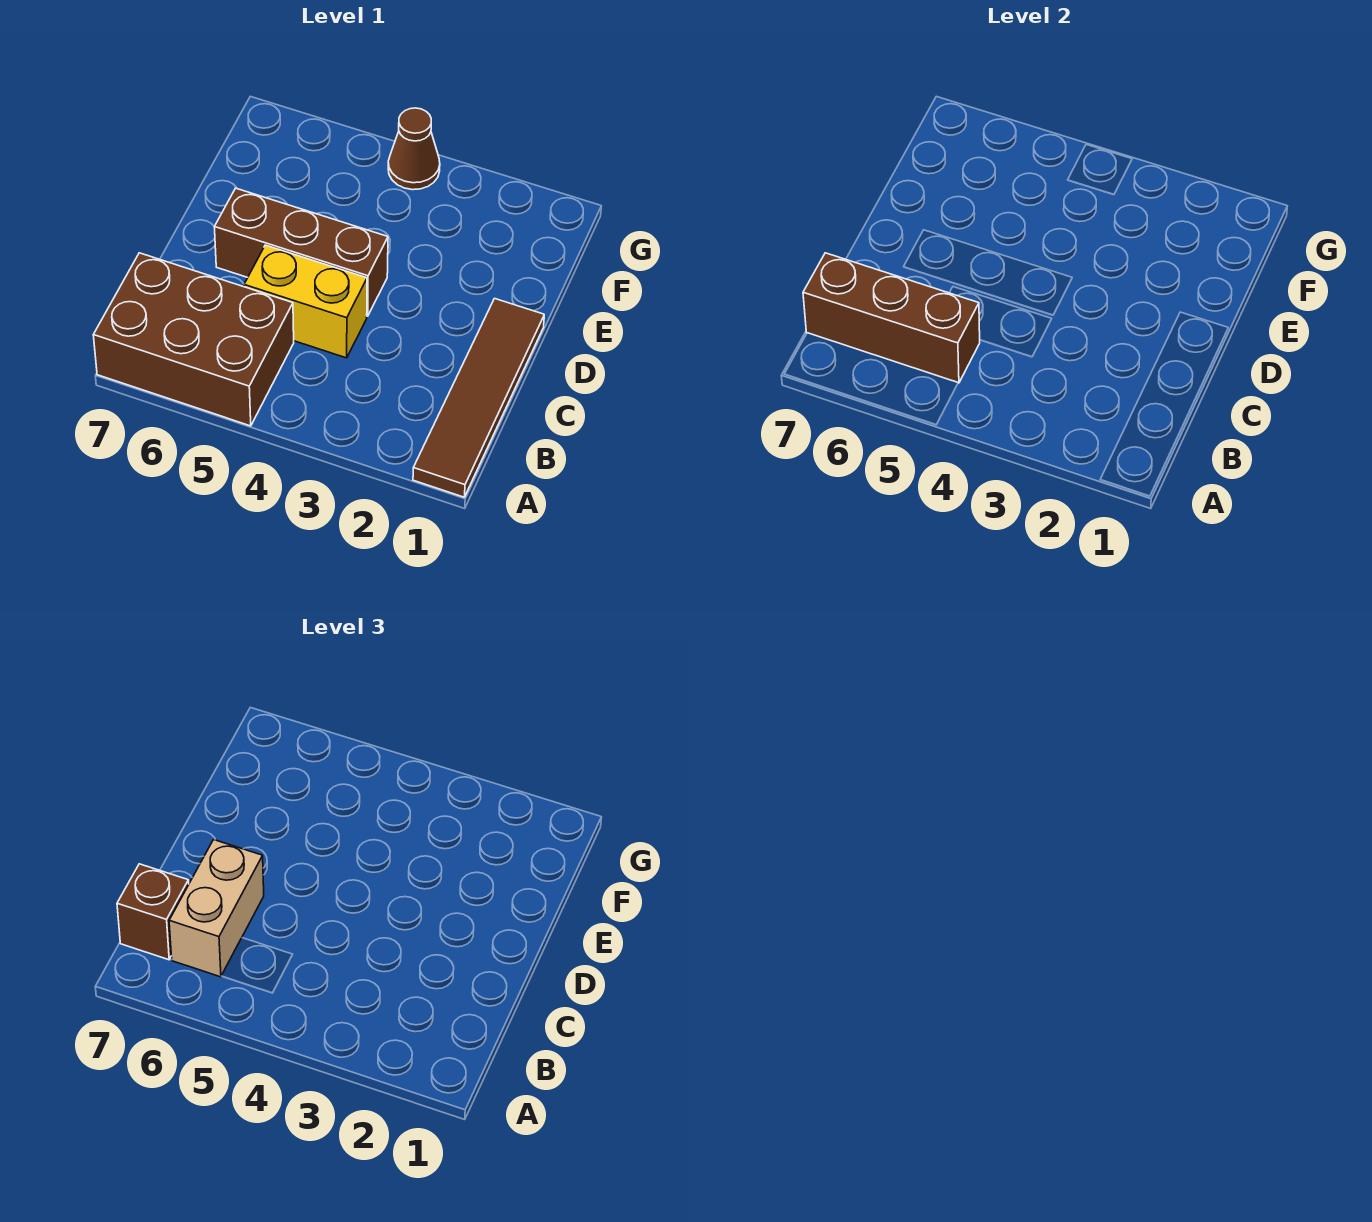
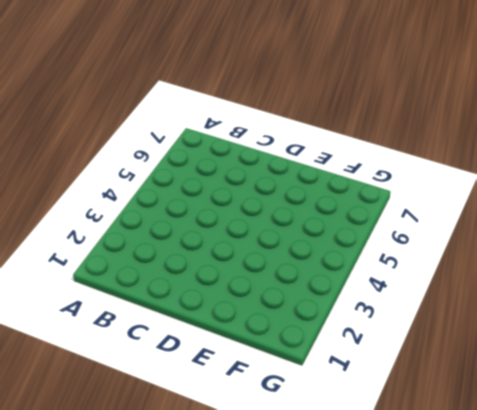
none -> brown 1x4 tile [413,299,544,497]
none -> brown 2x3 brick [93,253,294,426]

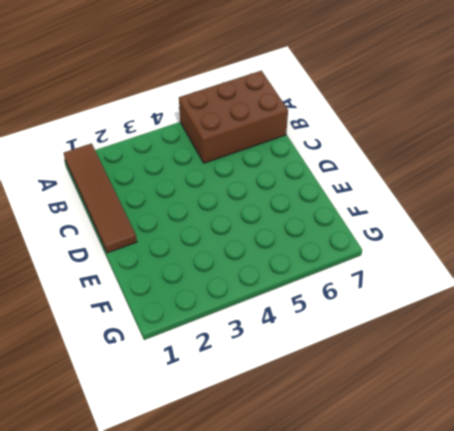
none -> yellow 1x2 brick [244,245,367,358]
none -> brown 1x3 brick [214,188,388,316]

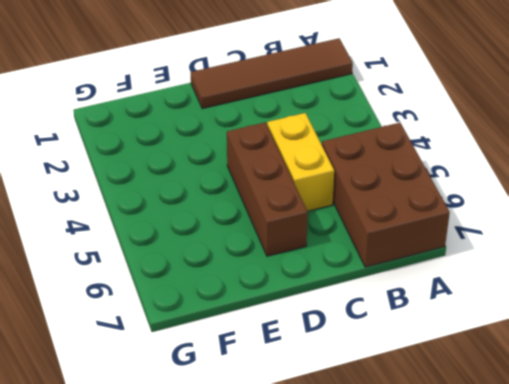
none -> brown 1x1 cone [388,108,440,190]
none -> brown 1x3 brick [803,253,980,383]

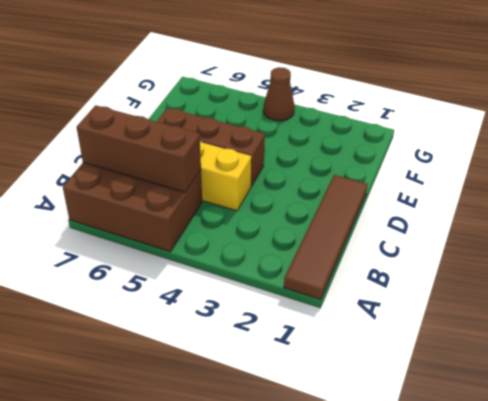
none -> tan 1x2 brick [169,840,264,977]
none -> brown 1x1 brick [117,864,189,960]

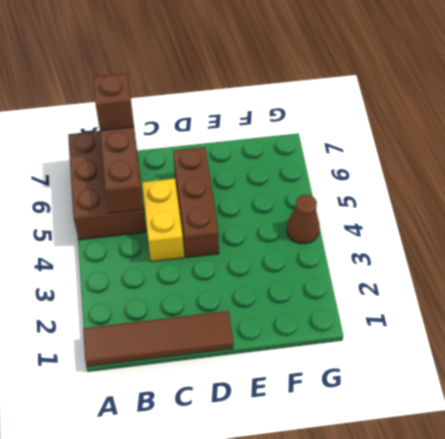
none -> tan 1x2 brick [169,840,264,977]

